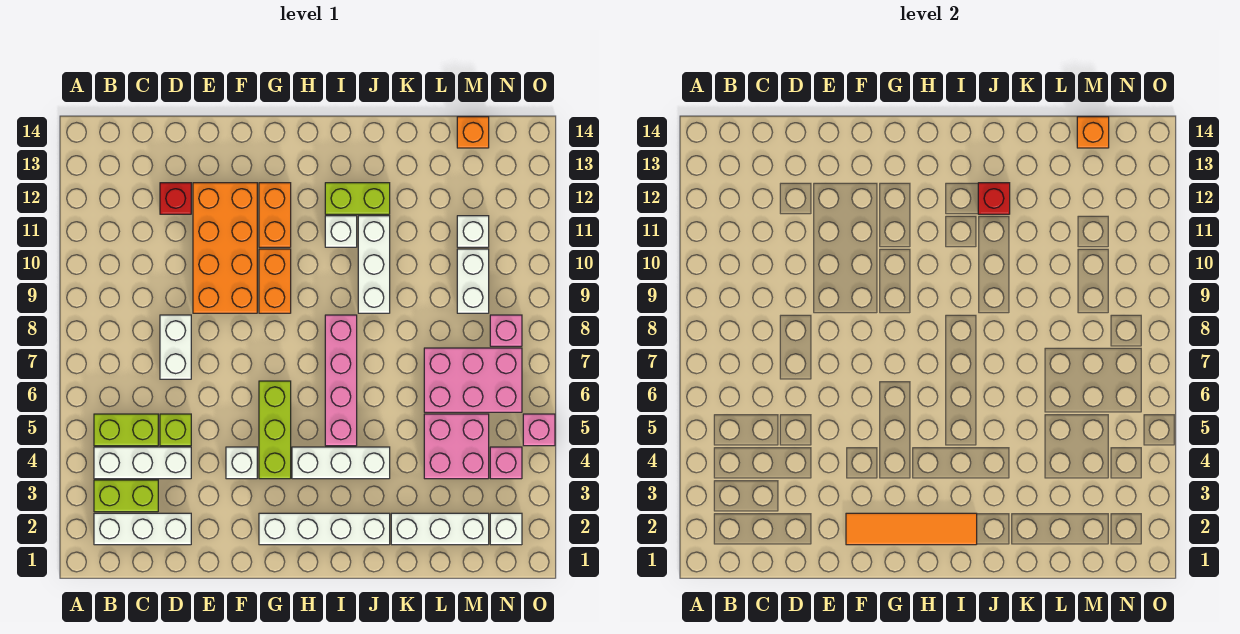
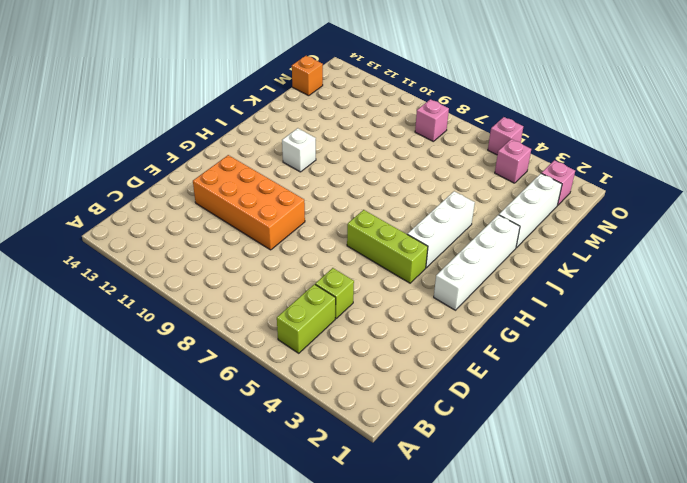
pink 1x1 brick [541,160,575,205] -> white 1x1 brick [490,513,522,545]
none -> white 1x3 brick [94,513,191,545]
none -> lime 1x2 brick [94,480,158,512]
none -> white 1x3 brick [94,447,191,479]
none -> white 1x2 brick [160,315,191,379]

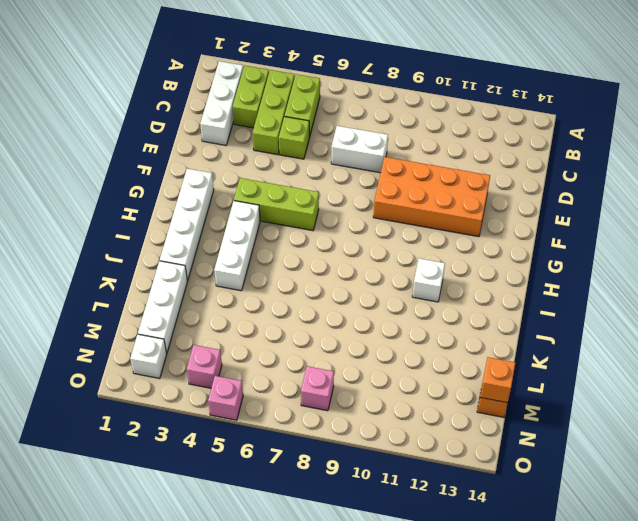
lime 1x3 brick [253,70,294,155] -> white 1x3 brick [94,447,191,479]
none -> red 1x1 brick [160,183,191,214]
none -> white 1x1 brick [226,447,257,479]
none -> orange 1x2 brick [259,249,291,313]
none -> orange 1x2 brick [259,183,291,247]

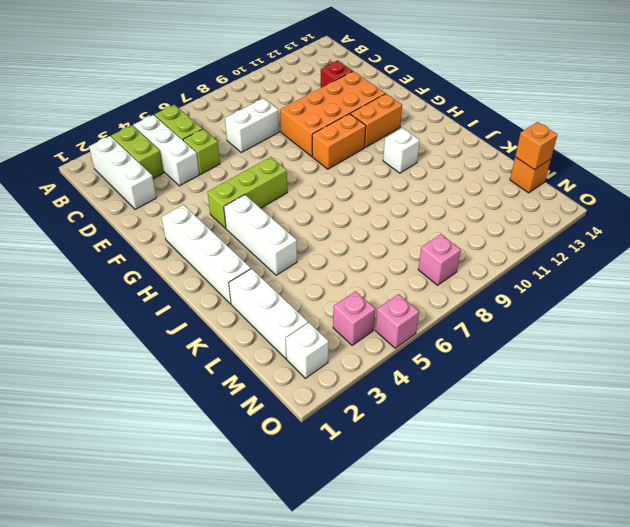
none -> white 1x1 brick [226,447,257,479]
none -> pink 1x4 brick [325,315,357,446]
none -> lime 1x2 brick [325,183,390,214]
none -> white 1x3 brick [358,216,390,313]

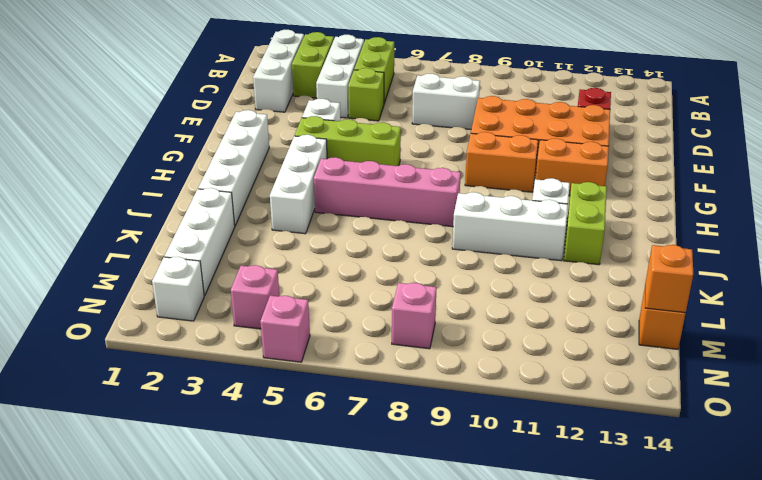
none -> pink 2x2 brick [424,414,489,479]
none -> pink 2x3 brick [424,348,522,412]
none -> white 1x2 brick [457,249,489,313]
none -> white 1x1 brick [457,216,489,247]

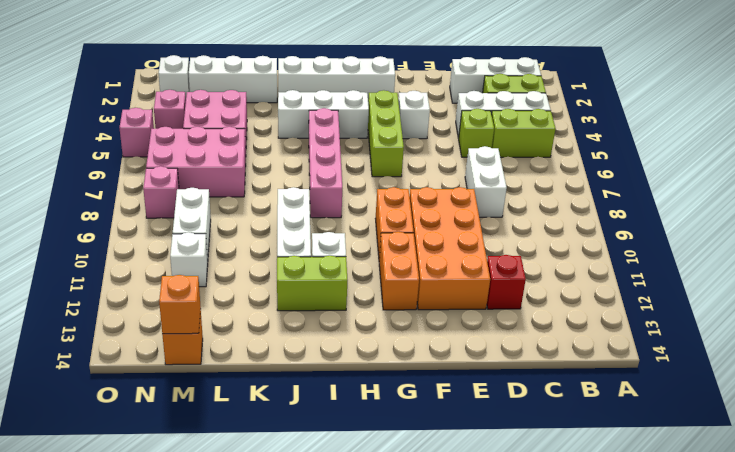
none -> orange 1x4 tile [846,513,977,545]
none -> red 1x1 brick [978,183,1010,214]

